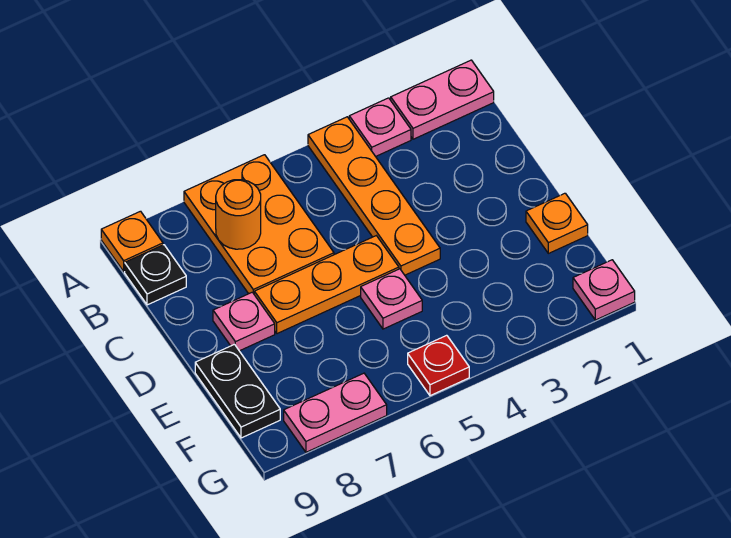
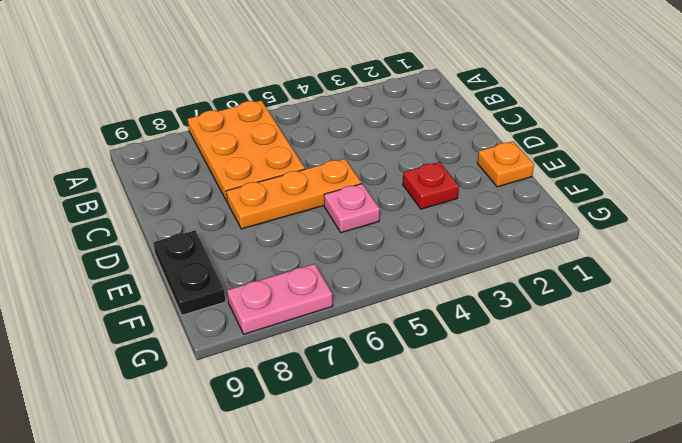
red 1x1 plate [403,162,459,209] -> red 1x1 plate moved to [408,335,469,396]
none -> pink 1x2 plate [391,60,494,139]
none -> pink 1x1 plate [349,98,411,157]
none -> orange 1x4 plate [308,117,440,275]

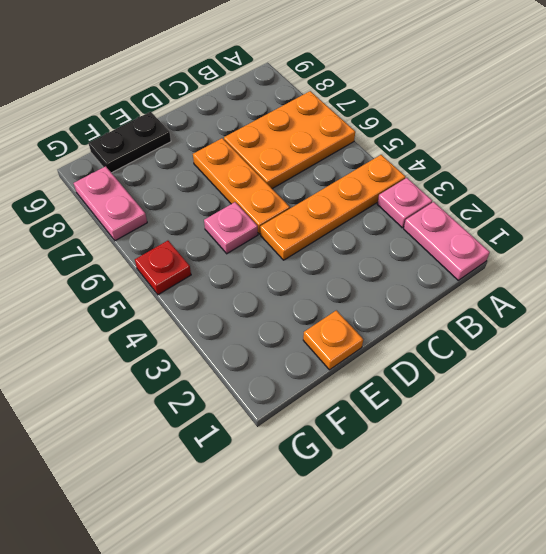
none -> orange 1x1 plate [101,211,163,271]
none -> black 1x1 plate [125,245,186,305]
none -> pink 1x1 plate [213,292,275,351]

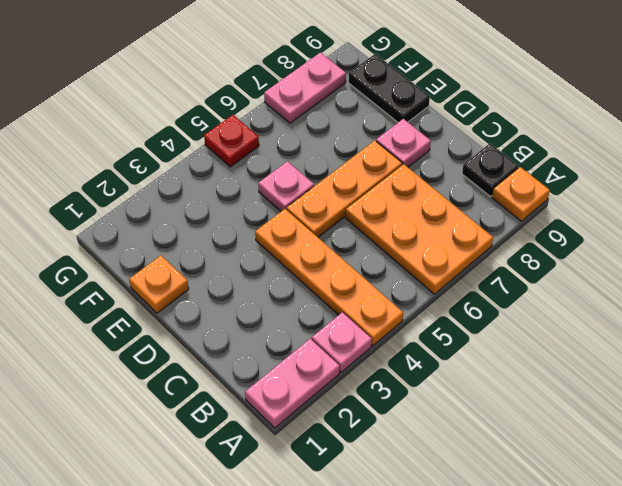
none -> pink 1x1 plate [573,260,635,320]
none -> orange 1x1 round brick [216,180,261,249]

